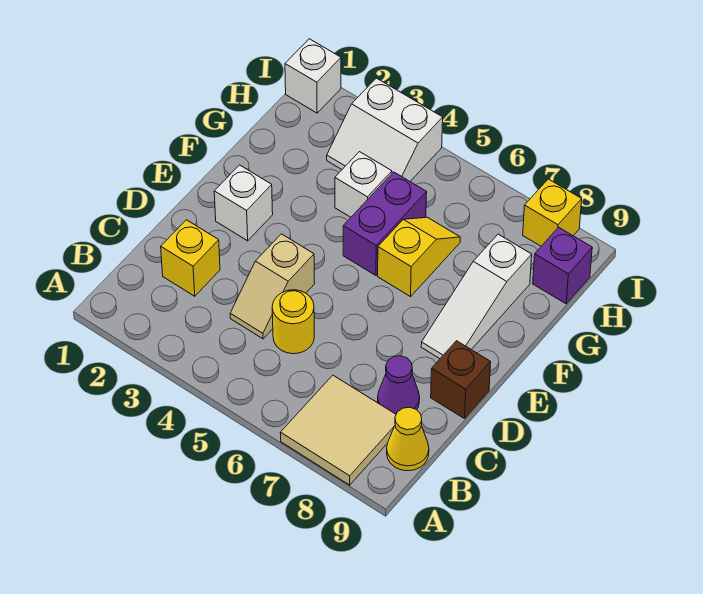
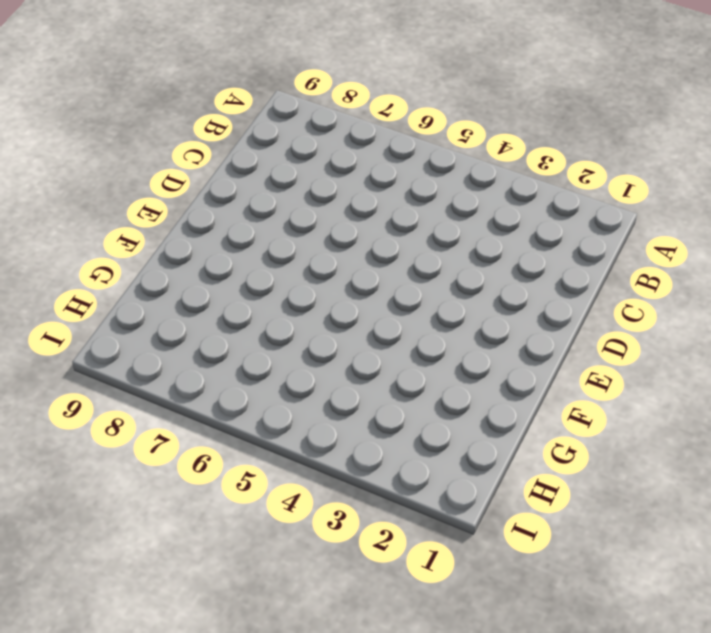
none -> tan 2x2 tile [280,375,396,485]
none -> yellow 1x1 cone [387,407,429,471]
none -> yellow 1x1 brick [161,220,220,296]

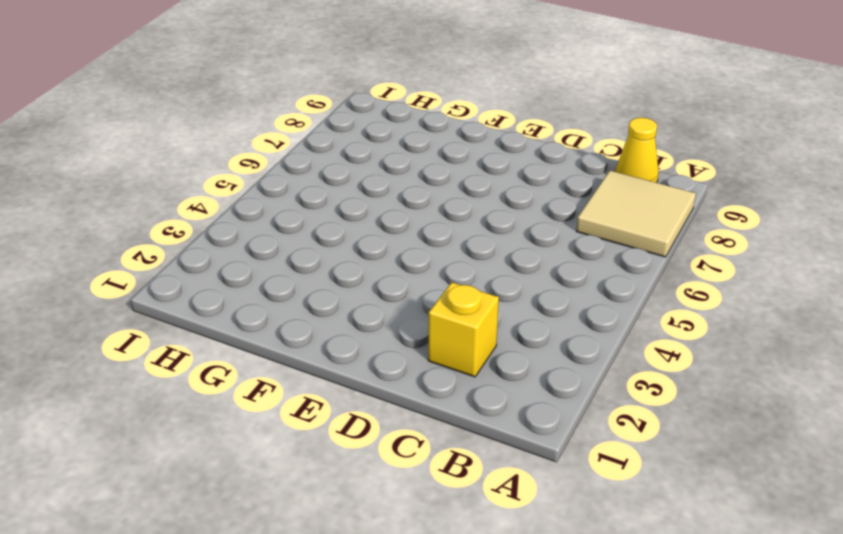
none -> tan 1x2 slope [230,234,315,339]
none -> yellow 1x1 round brick [272,290,314,354]
none -> purple 1x1 cone [378,356,420,414]

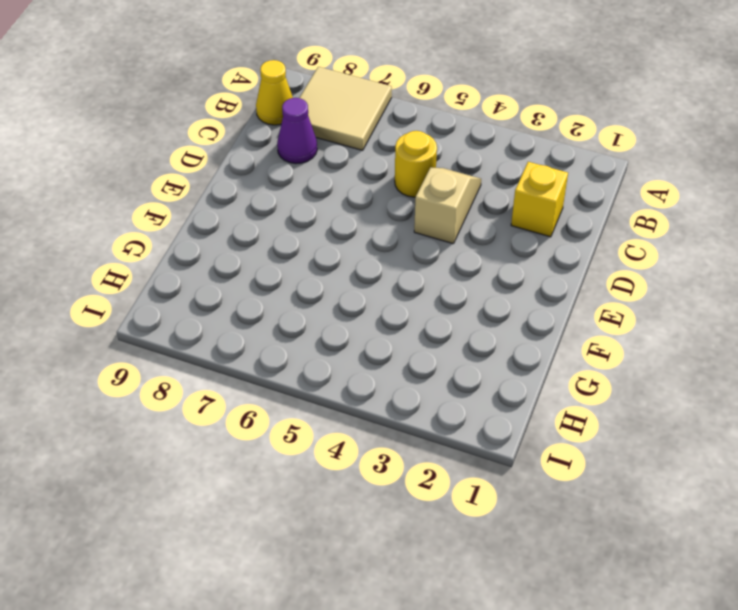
none -> brown 1x1 brick [431,341,491,419]
none -> white 1x1 brick [214,165,273,241]
none -> white 1x3 slope [421,234,532,359]

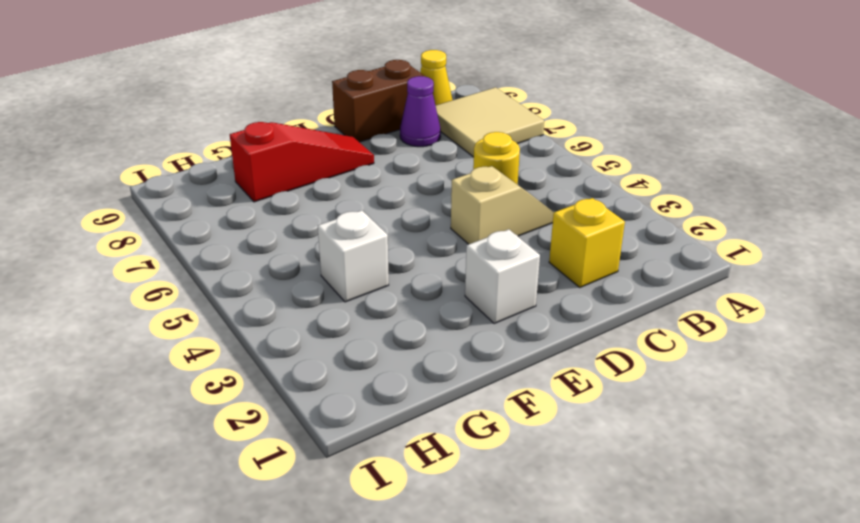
brown 1x2 brick [332,60,425,142] -> brown 1x1 brick [431,341,491,419]
red 1x3 slope [230,122,374,202] -> white 1x3 slope [421,234,532,359]
none -> purple 1x2 brick [343,172,427,275]
none -> yellow 1x2 slope [378,217,460,297]
none -> white 2x2 slope [327,78,443,181]

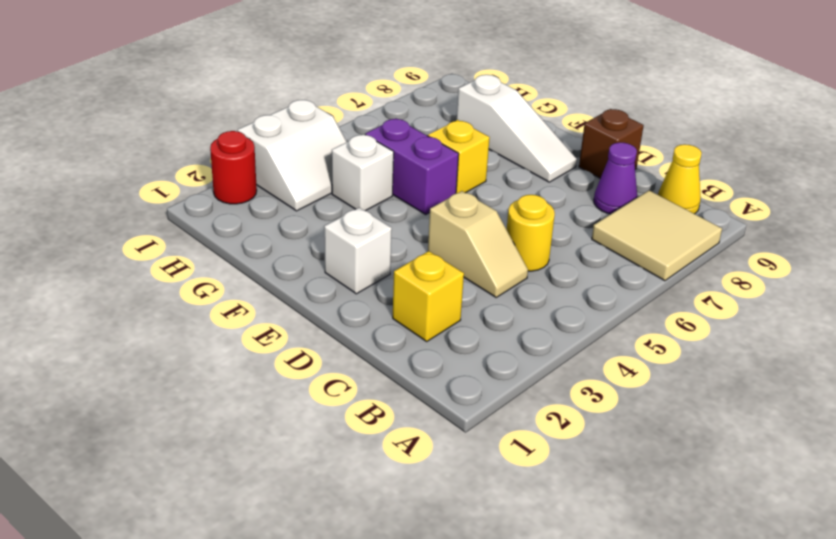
red 1x1 round brick [210,131,257,204] -> none
none -> purple 1x1 brick [533,227,592,304]
none -> white 1x1 brick [285,39,341,113]
none -> yellow 1x1 brick [523,179,582,246]

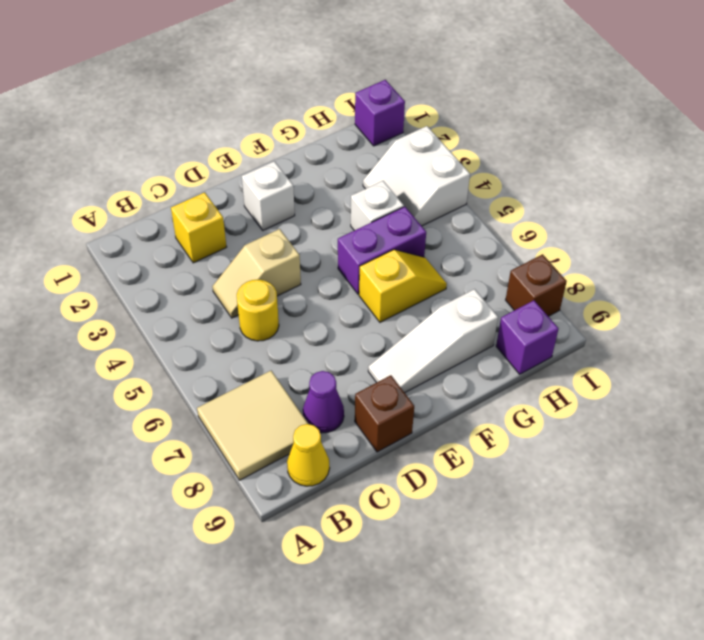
purple 1x1 brick [355,80,405,146] -> white 1x1 brick [285,39,341,113]
brown 1x1 brick [506,254,567,316] -> yellow 1x1 brick [523,179,582,246]

